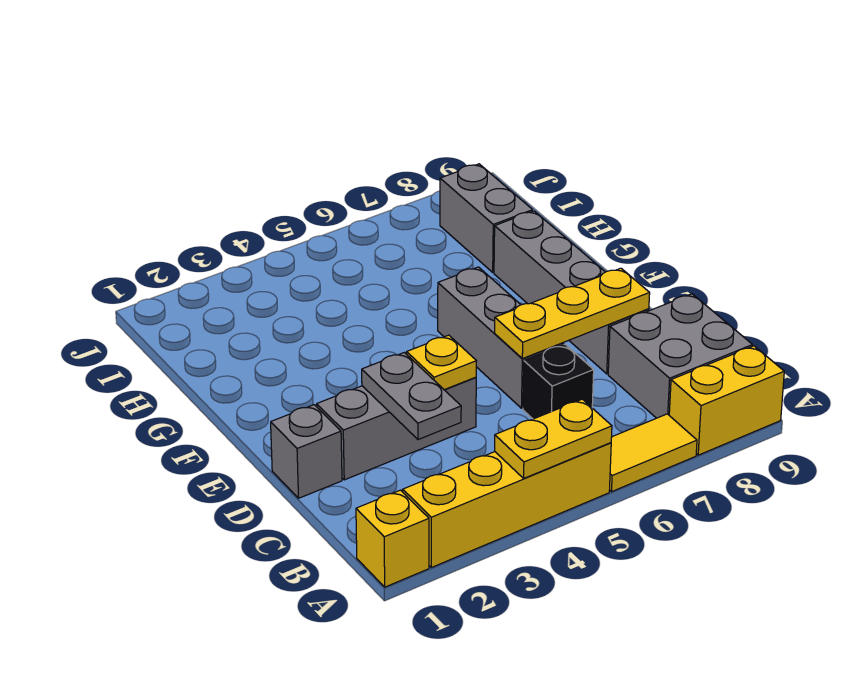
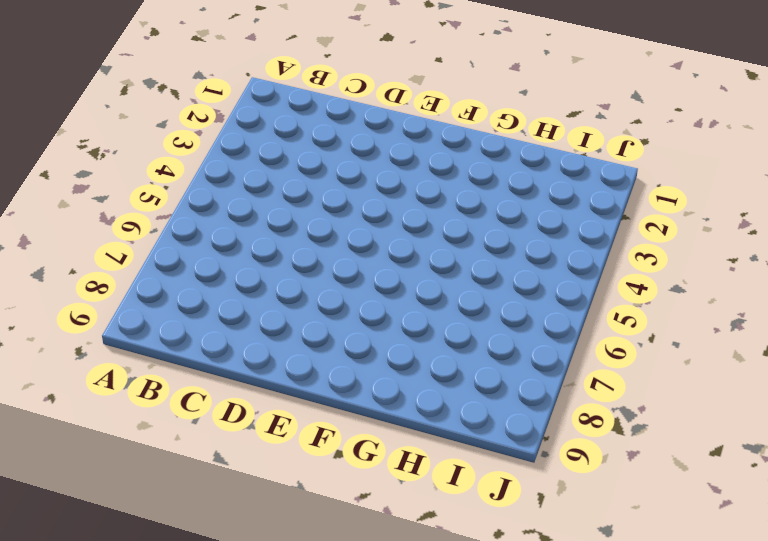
none -> yellow 1x1 brick [356,490,429,587]
none -> yellow 1x4 brick [403,443,611,568]
none -> yellow 1x2 tile [610,414,697,492]

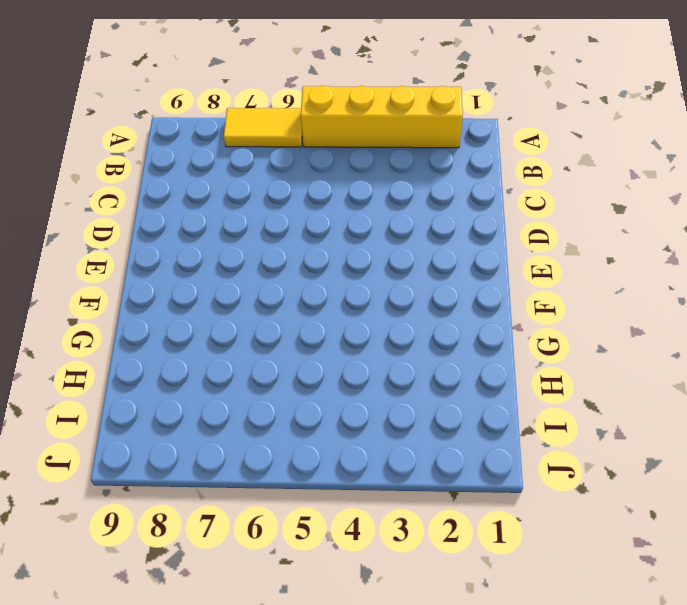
none -> yellow 1x1 brick [356,490,429,587]
none -> yellow 1x2 brick [669,346,784,455]
none -> grey 2x2 brick [608,294,752,418]

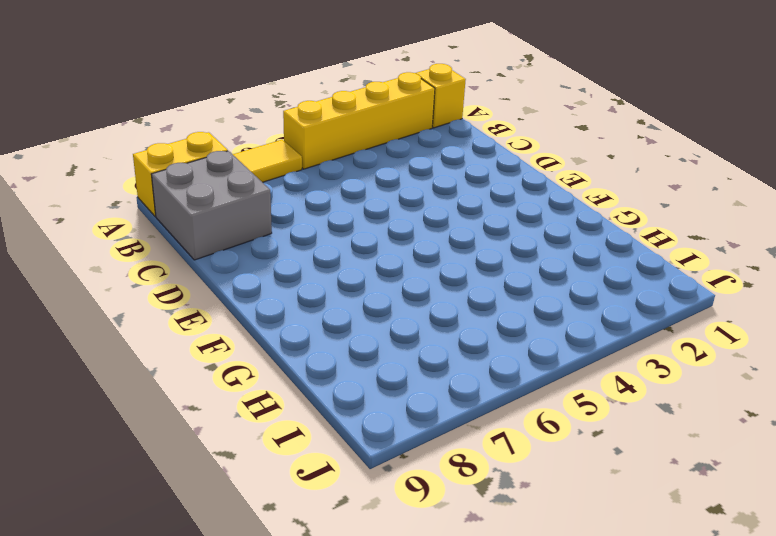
none -> black 1x1 brick [523,344,594,419]
none -> grey 1x1 brick [271,405,342,498]
none -> grey 1x3 brick [317,377,476,480]

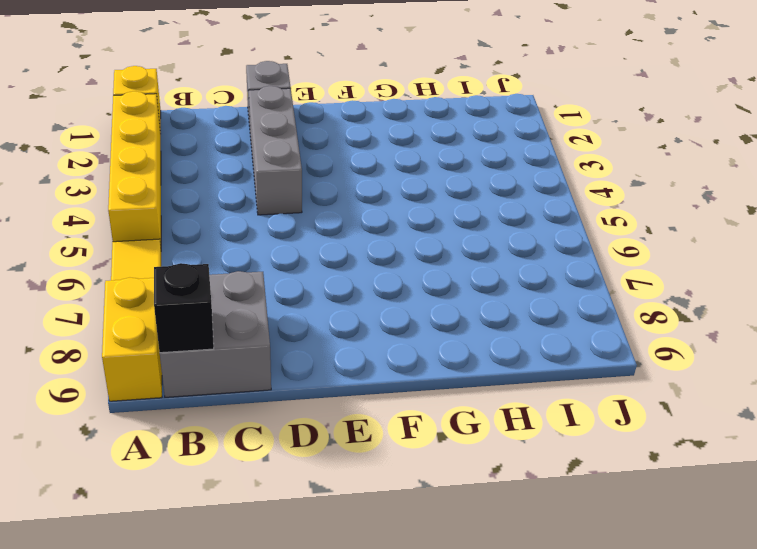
black 1x1 brick [154,263,214,353] -> black 1x1 brick moved to [523,344,594,419]
none -> grey 1x3 brick [438,267,564,408]
none -> grey 1x4 brick [494,211,649,374]
none -> grey 1x2 brick [440,164,533,272]

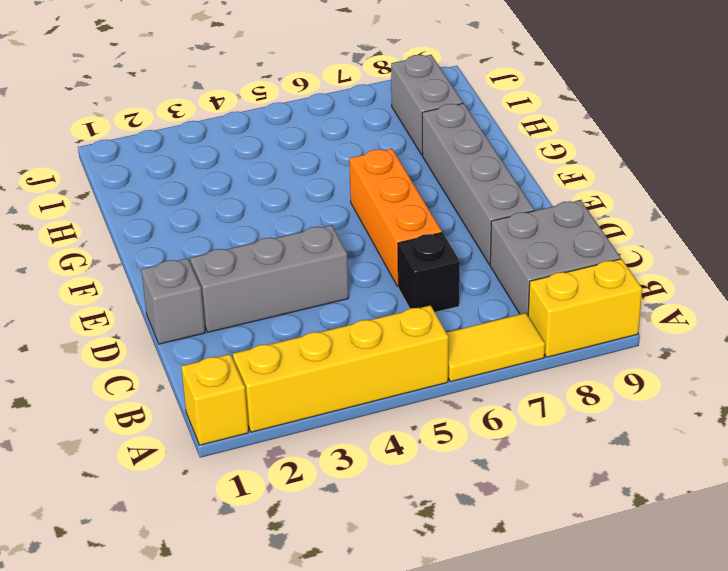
orange 1x3 brick [349,149,442,287] -> grey 1x3 brick [438,267,564,408]
none -> yellow 1x2 plate [495,399,612,478]
none -> grey 1x2 plate [362,353,461,440]
none -> yellow 1x1 plate [407,335,476,390]

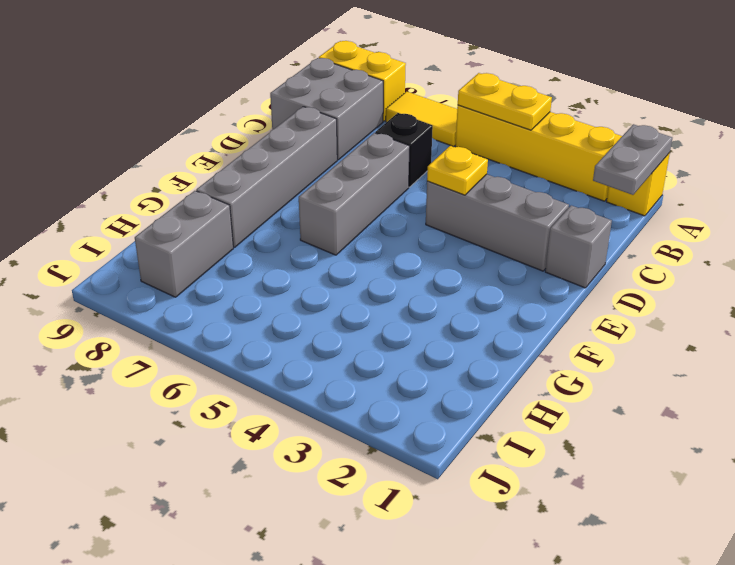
grey 1x2 plate [593,124,672,195] -> grey 1x2 plate moved to [362,353,461,440]
none -> yellow 1x3 plate [495,268,650,359]

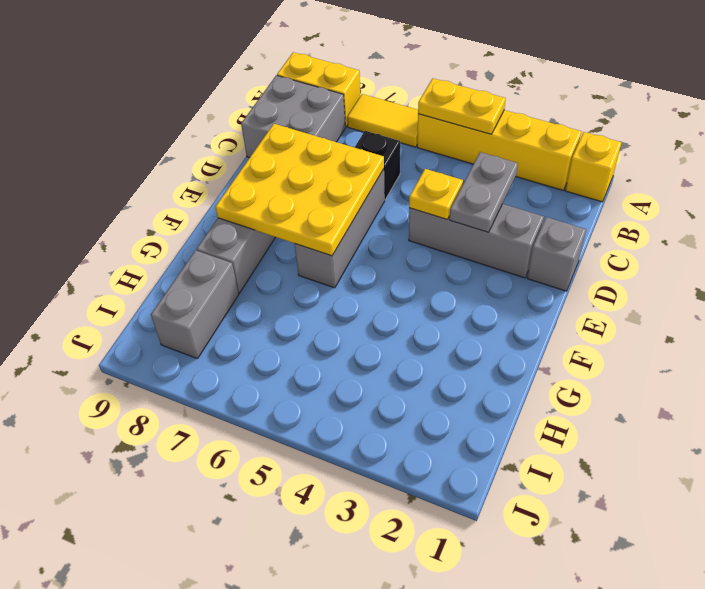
yellow 3x3 plate [215,124,384,256] -> yellow 1x3 plate [495,268,650,359]

